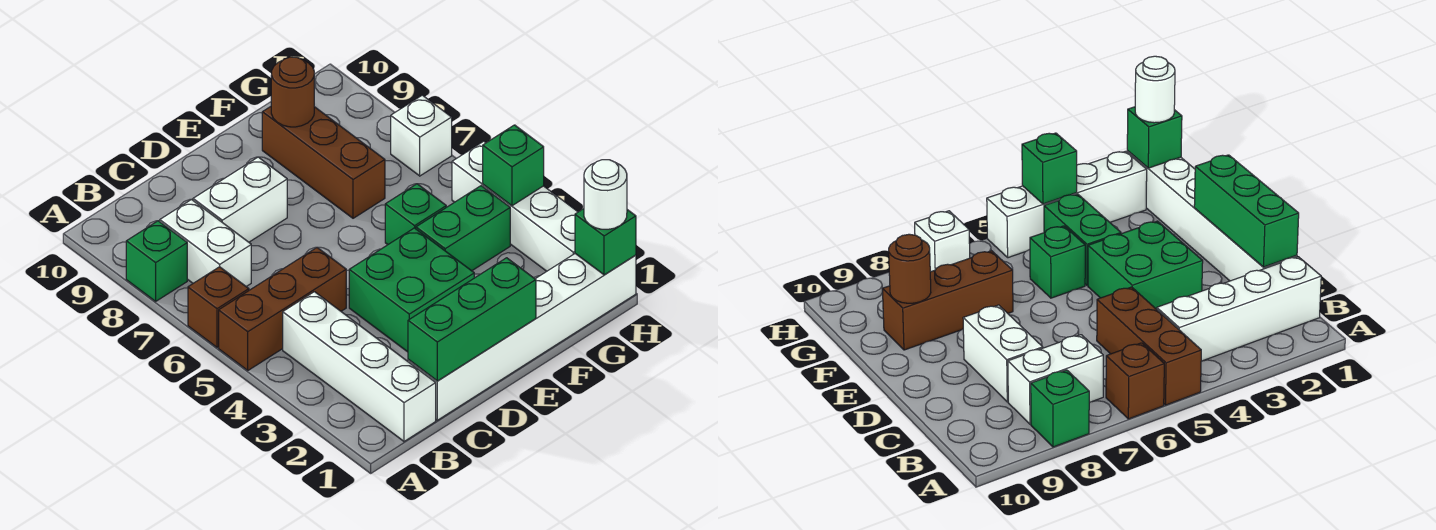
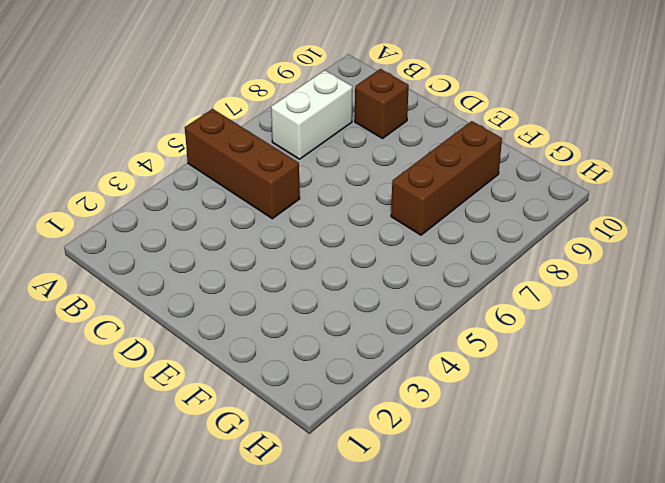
brown 1x1 brick [355,69,409,139] -> brown 1x1 brick moved to [188,267,249,348]
none -> green 1x1 brick [126,221,187,301]
none -> white 1x4 brick [283,292,436,441]
none -> white 1x6 brick [408,254,636,420]

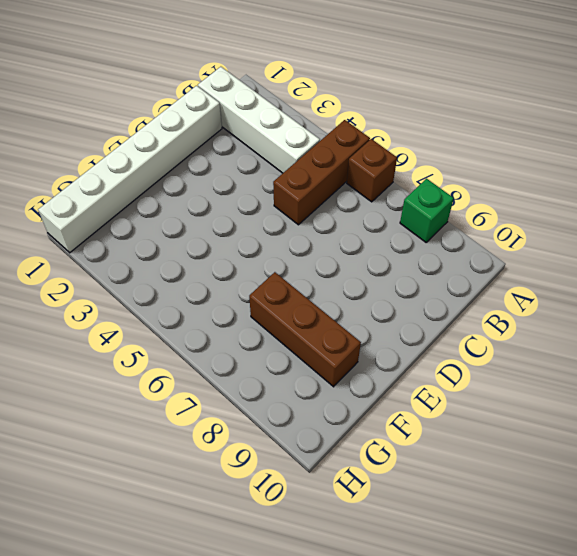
none -> white 1x2 brick [160,199,251,287]
none -> white 1x2 brick [193,157,287,242]
none -> green 2x2 brick [349,228,474,352]

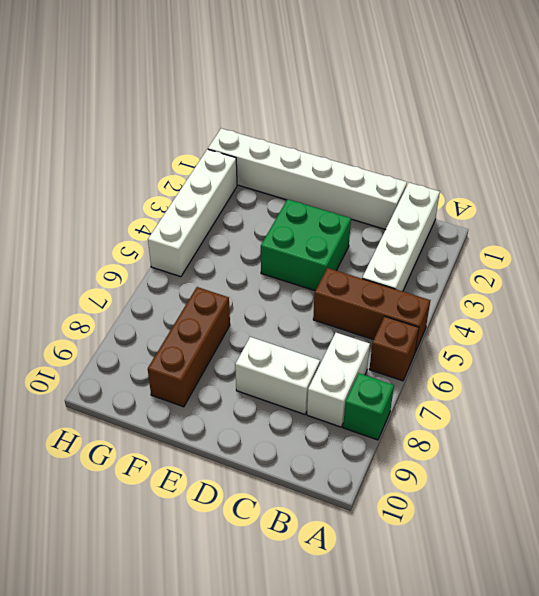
none -> green 1x2 brick [416,186,510,271]
none -> green 1x1 brick [385,184,446,244]
none -> white 1x1 brick [391,95,452,176]

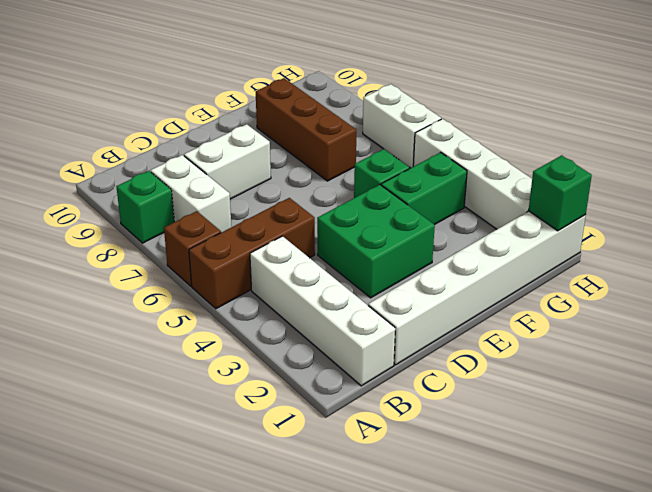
white 1x2 brick [363,84,441,168] -> white 1x1 brick [391,95,452,176]
none -> green 1x3 brick [408,258,536,381]
none -> brown 1x1 round brick [271,57,314,127]
none -> green 1x1 brick [483,125,544,206]

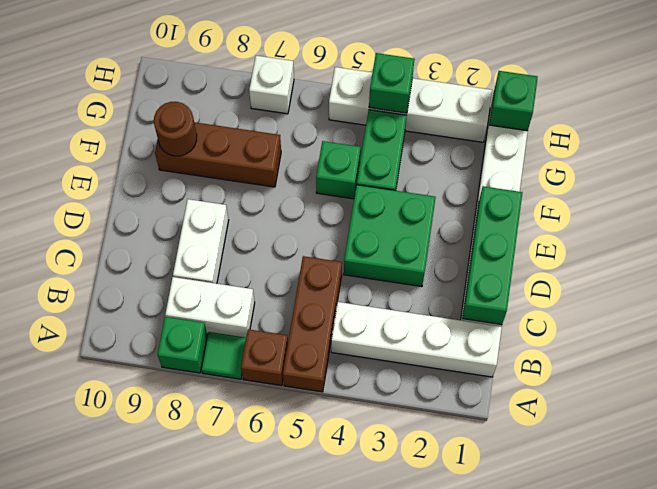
green 1x1 tile [201,332,246,379] -> none
none -> white 1x1 round brick [584,160,627,229]

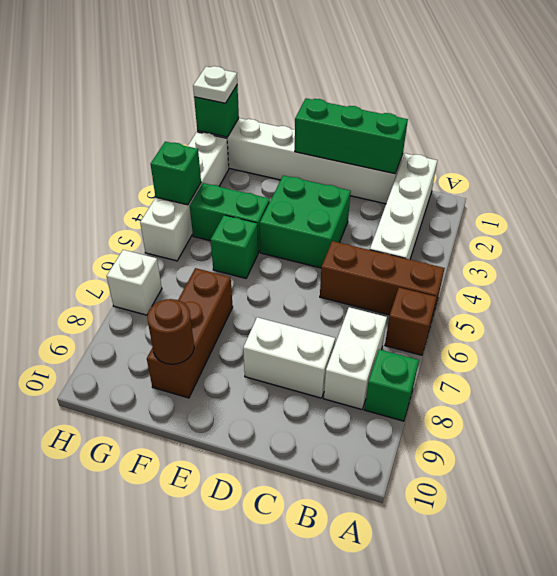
white 1x1 plate [193,66,237,103] -> white 1x1 round brick [584,160,627,229]

